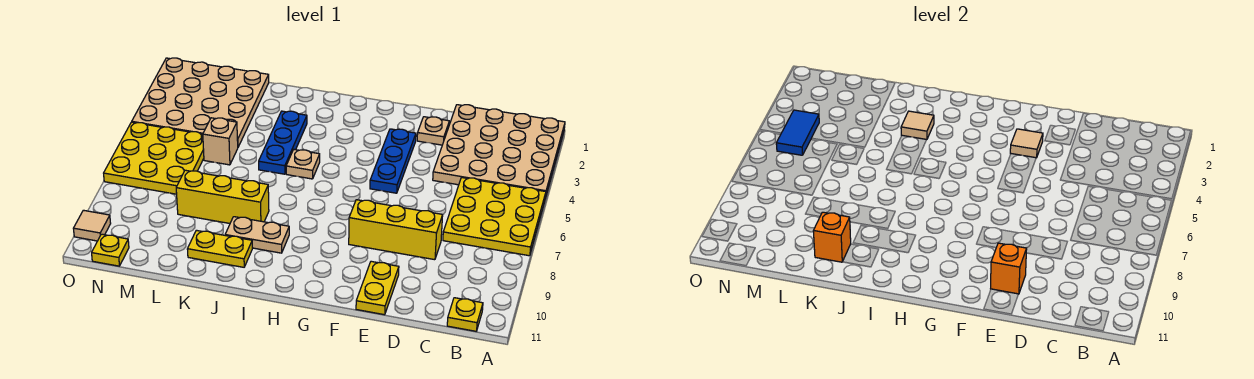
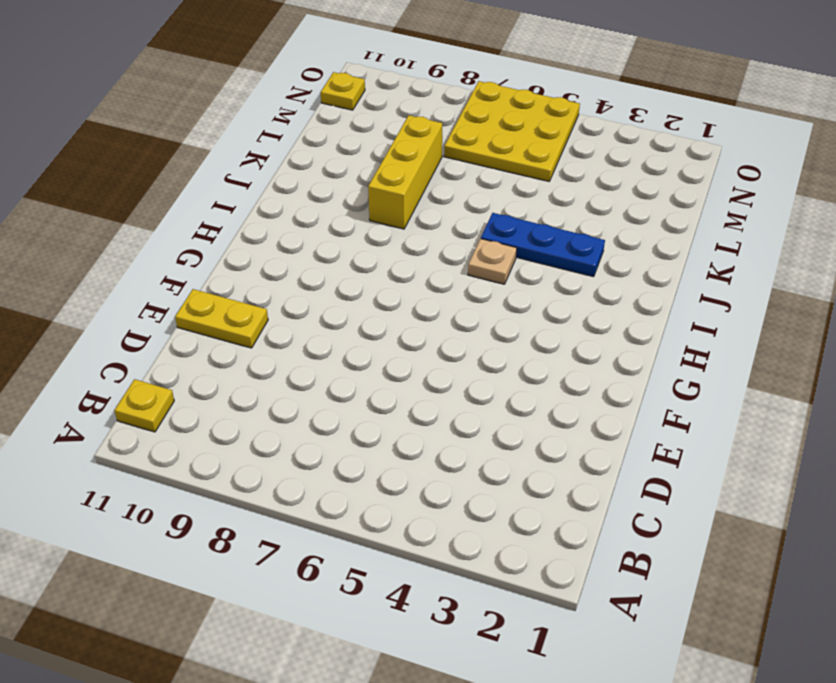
none -> tan 4x4 plate [433,105,565,197]
none -> yellow 3x3 plate [443,178,546,256]
none -> yellow 1x3 brick [349,200,443,260]

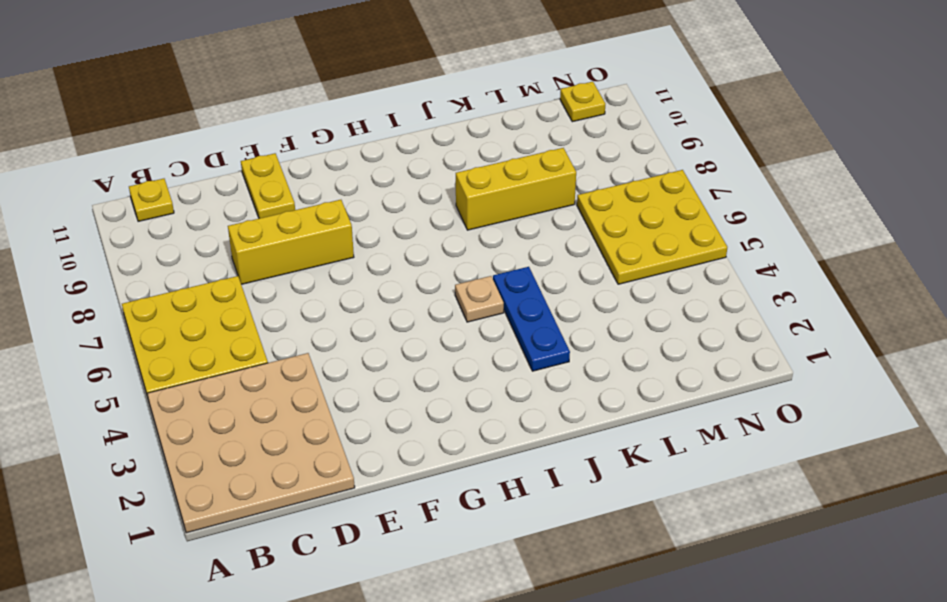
none -> tan 1x1 plate [417,117,449,145]
none -> blue 1x3 plate [370,129,416,193]
none -> tan 1x2 plate [225,217,289,253]

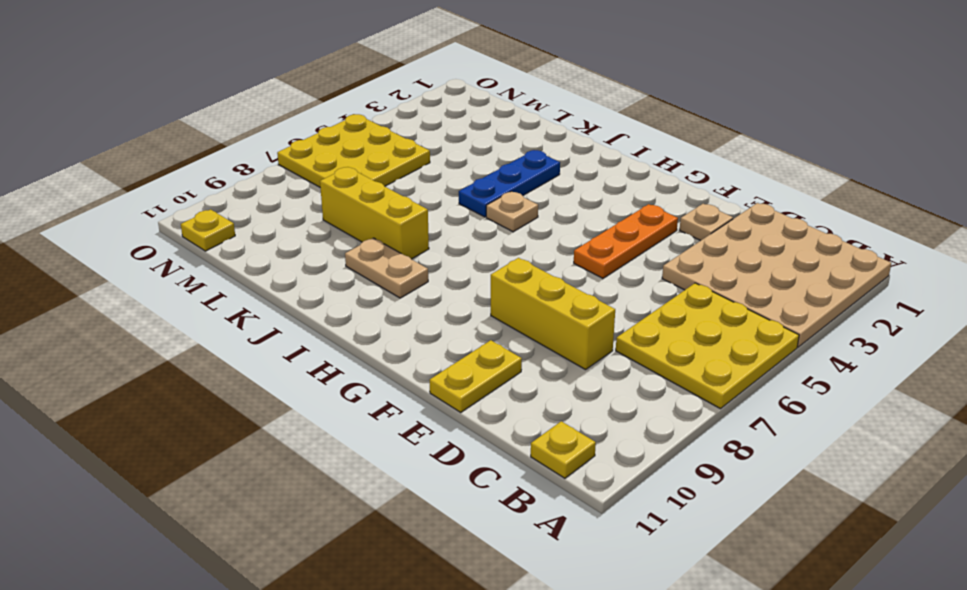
orange 1x3 plate [574,204,678,278] -> blue 1x3 plate [370,129,416,193]
none -> yellow 1x2 plate [187,230,252,267]
none -> tan 4x4 plate [132,58,269,147]
none -> tan 1x1 brick [203,118,238,165]

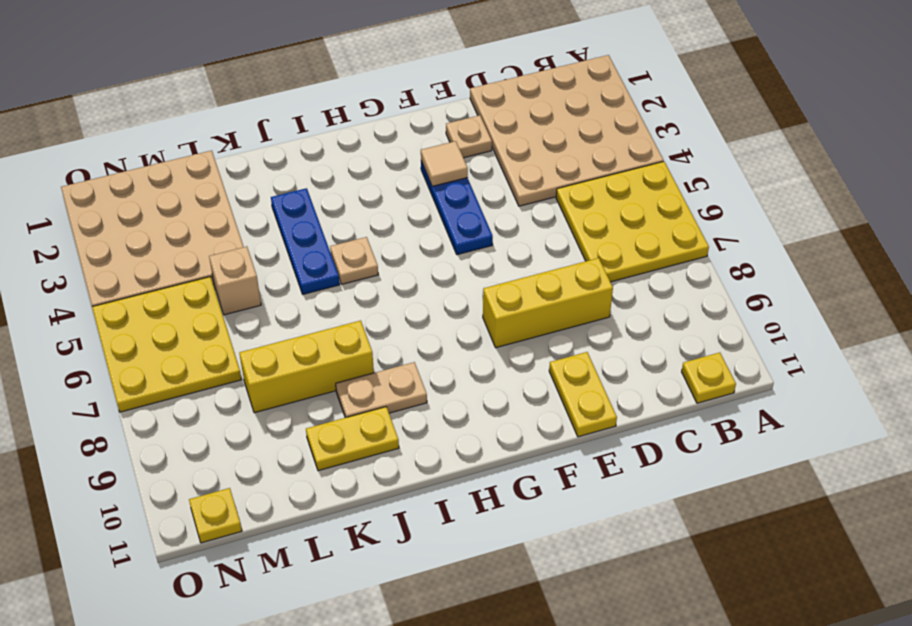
none -> tan 1x1 tile [73,210,111,241]
none -> orange 1x1 brick [991,243,1027,294]
none -> tan 1x1 tile [901,111,934,140]

